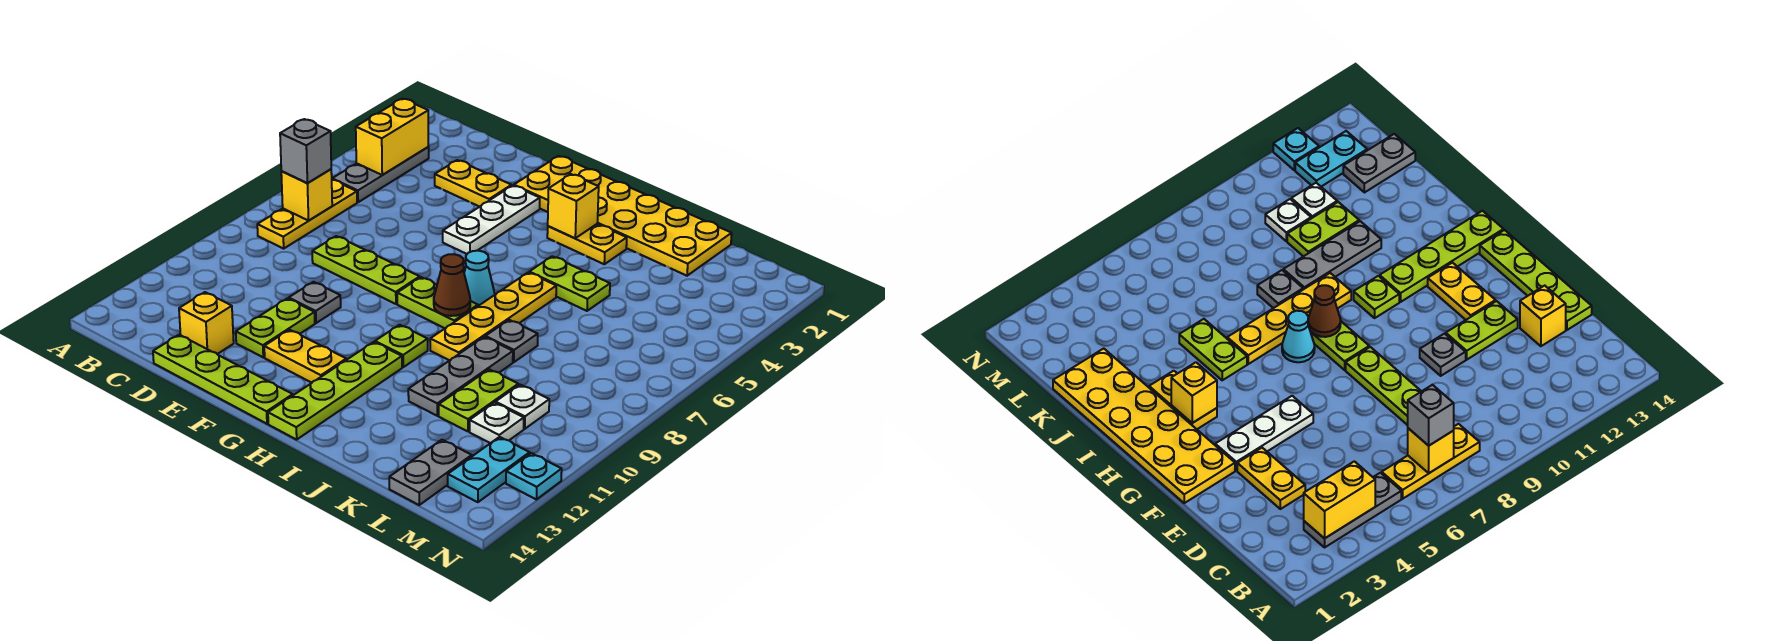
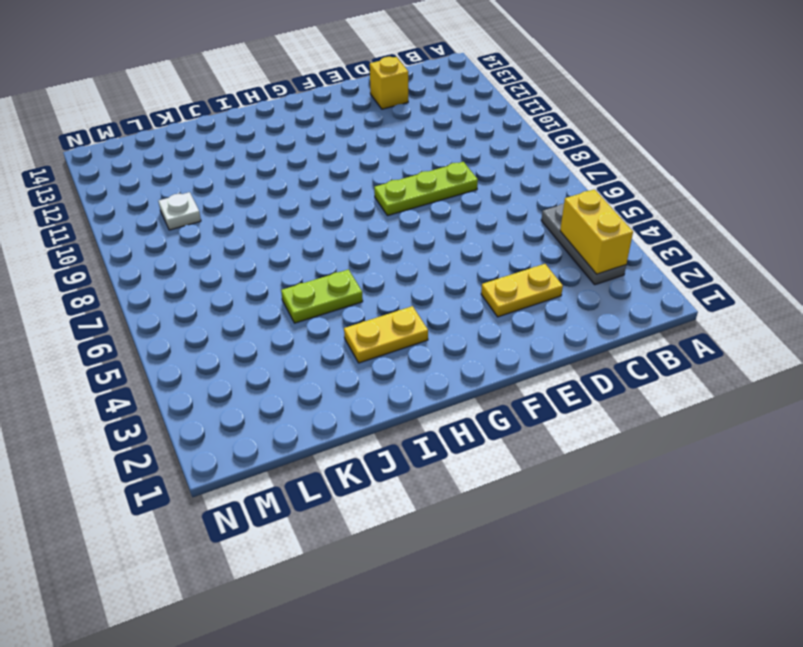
none -> yellow 1x3 plate [257,180,357,249]
none -> lime 1x4 plate [153,335,293,424]
none -> grey 1x1 plate [289,282,341,323]
none -> lime 1x2 plate [236,298,315,357]

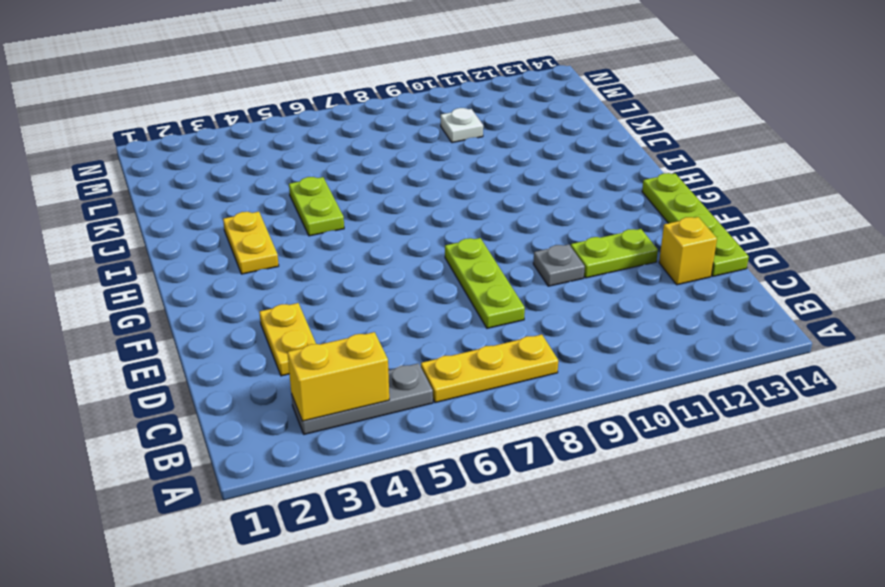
none -> yellow 2x6 plate [514,156,732,276]
none -> white 1x3 plate [443,186,540,254]
none -> yellow 1x2 plate [264,330,346,383]
none -> lime 1x2 plate [397,277,478,328]

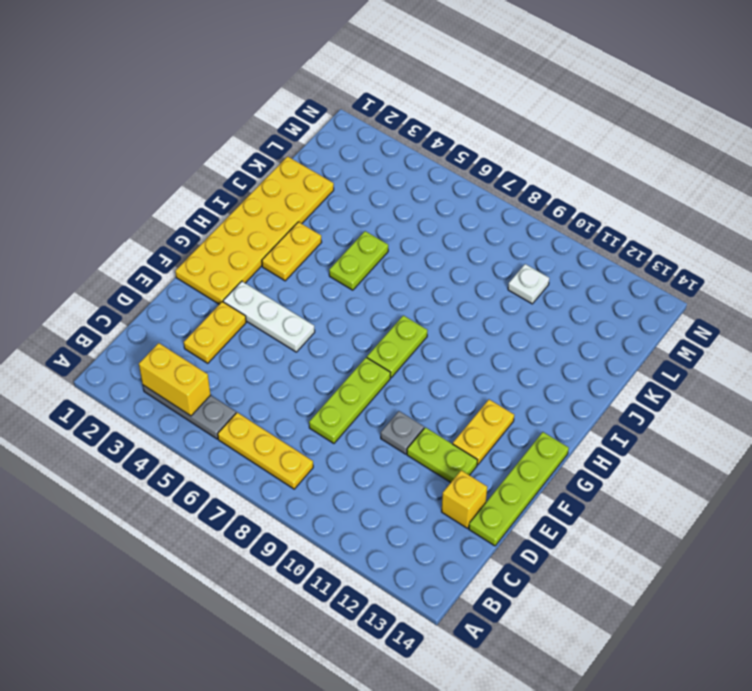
none -> cyan 1x1 cone [464,251,495,306]
none -> lime 1x1 plate [375,325,428,367]
none -> lime 1x4 plate [268,342,402,440]
none -> yellow 1x4 plate [430,272,556,360]

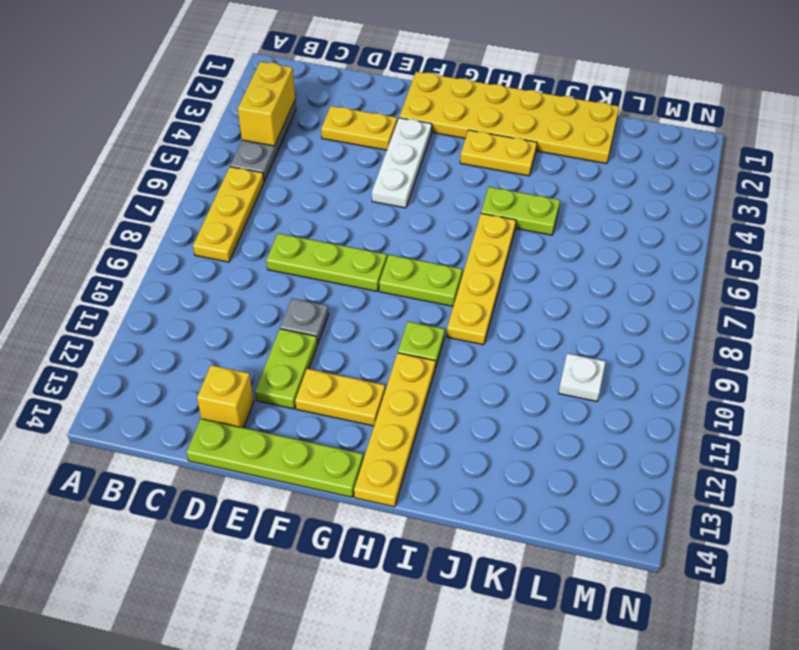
yellow 1x4 plate [354,353,435,507] -> lime 1x4 plate [268,342,402,440]
none -> cyan 1x1 cone [464,251,495,306]
none -> grey 1x1 plate [485,320,538,362]
none -> grey 1x3 plate [408,337,513,416]
none -> lime 1x2 plate [439,369,518,431]

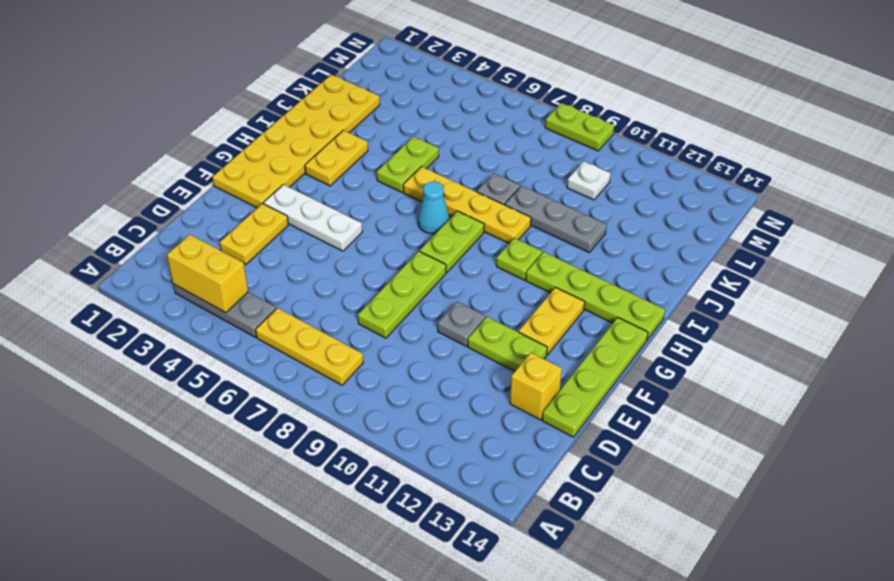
lime 1x2 plate [545,103,614,151] -> lime 1x2 plate moved to [439,369,518,431]
none -> white 1x1 plate [470,403,524,443]
none -> grey 1x2 plate [389,440,472,505]
none -> cyan 1x2 plate [448,437,530,502]
none -> cyan 1x1 plate [506,453,562,499]

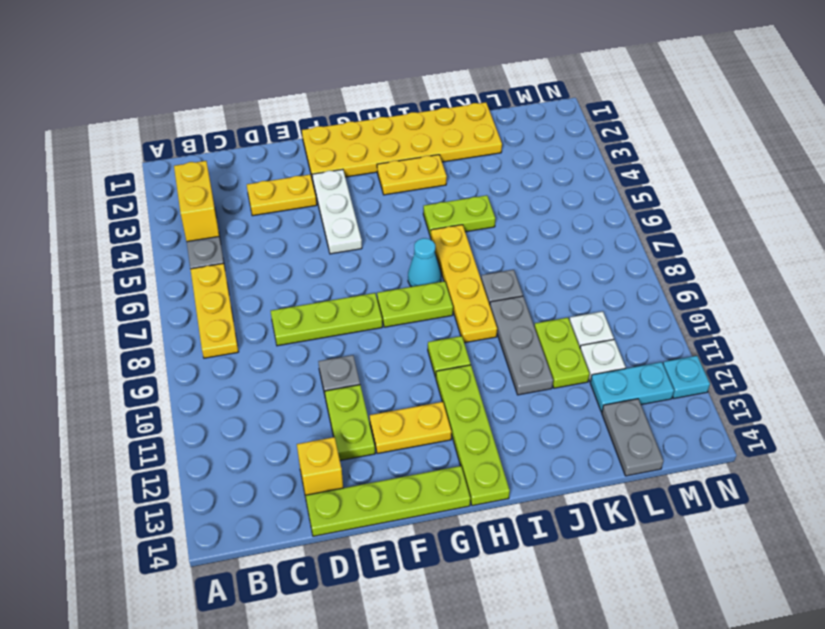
cyan 1x2 plate [590,362,674,412] -> cyan 1x2 plate turned to [448,437,530,502]
none -> yellow 1x1 brick [281,169,332,221]
none -> yellow 1x1 brick [548,174,599,238]
none -> brown 1x1 cone [434,254,470,316]
none -> grey 1x1 brick [280,119,331,183]

